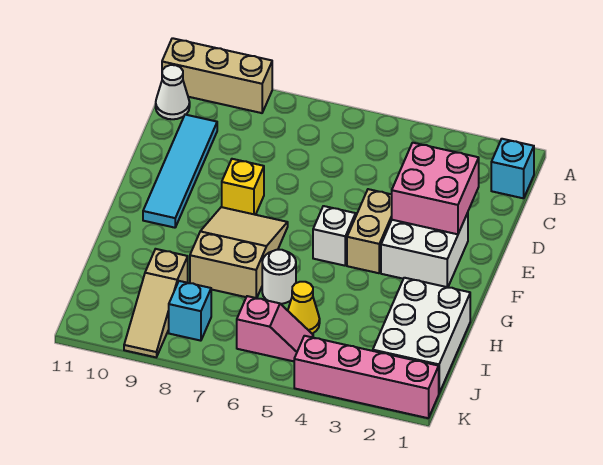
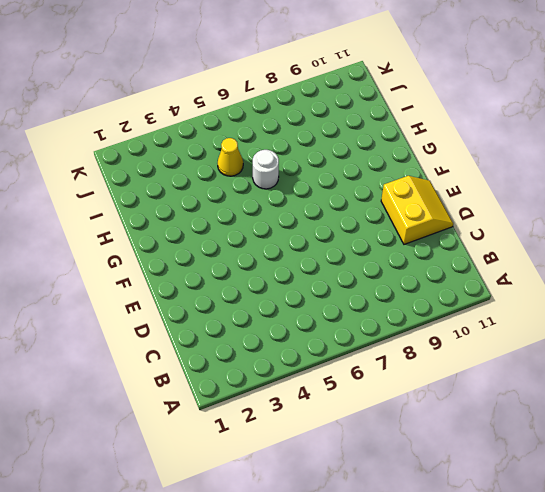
yellow 2x2 slope [381,176,453,244] -> cyan 1x4 tile [143,115,217,228]
none -> tan 1x3 brick [162,38,272,113]
none -> cyan 1x1 brick [491,139,534,198]
none -> white 1x1 cone [156,65,190,119]

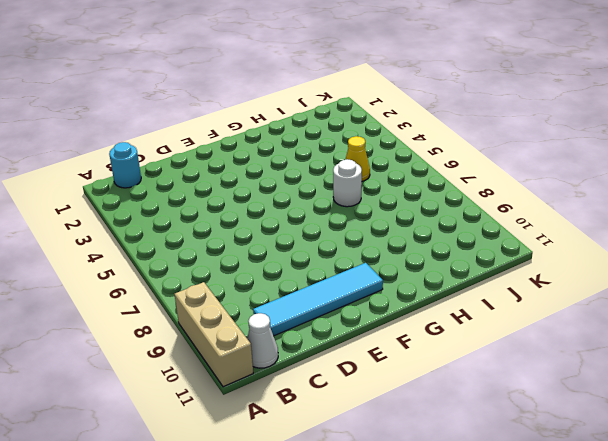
cyan 1x1 round brick [109,142,141,188] -> cyan 1x1 brick [491,139,534,198]
none -> white 2x2 brick [381,213,468,287]
none -> tan 1x2 brick [347,189,392,273]
none -> yellow 1x1 brick [222,159,264,215]

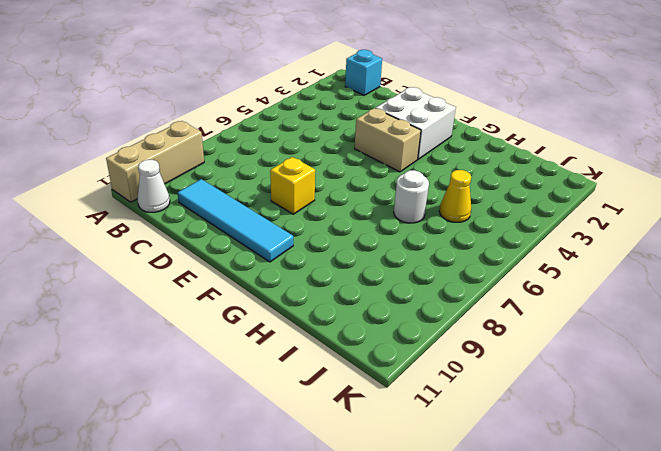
none -> white 1x1 brick [313,206,356,266]
none -> tan 2x3 slope [190,207,288,298]
none -> white 2x3 brick [373,278,470,393]

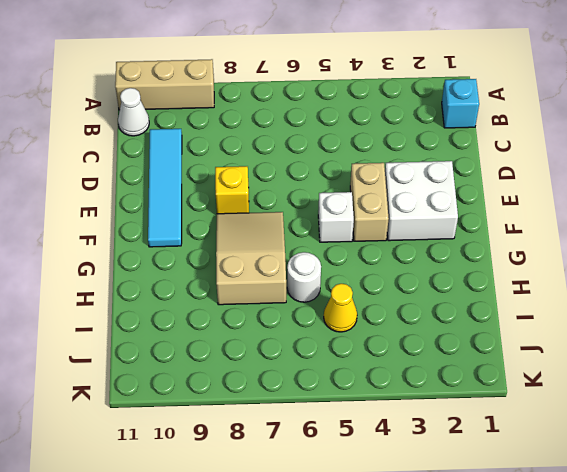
none -> white 2x3 brick [373,278,470,393]
none -> tan 1x3 slope [124,249,188,357]
none -> pink 1x2 slope [237,296,313,361]

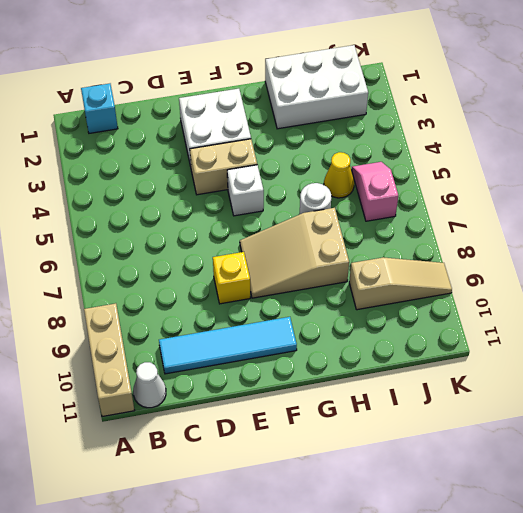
none -> cyan 1x1 brick [169,281,211,341]
none -> pink 1x4 brick [294,336,439,418]
none -> pink 2x2 brick [392,143,479,234]

